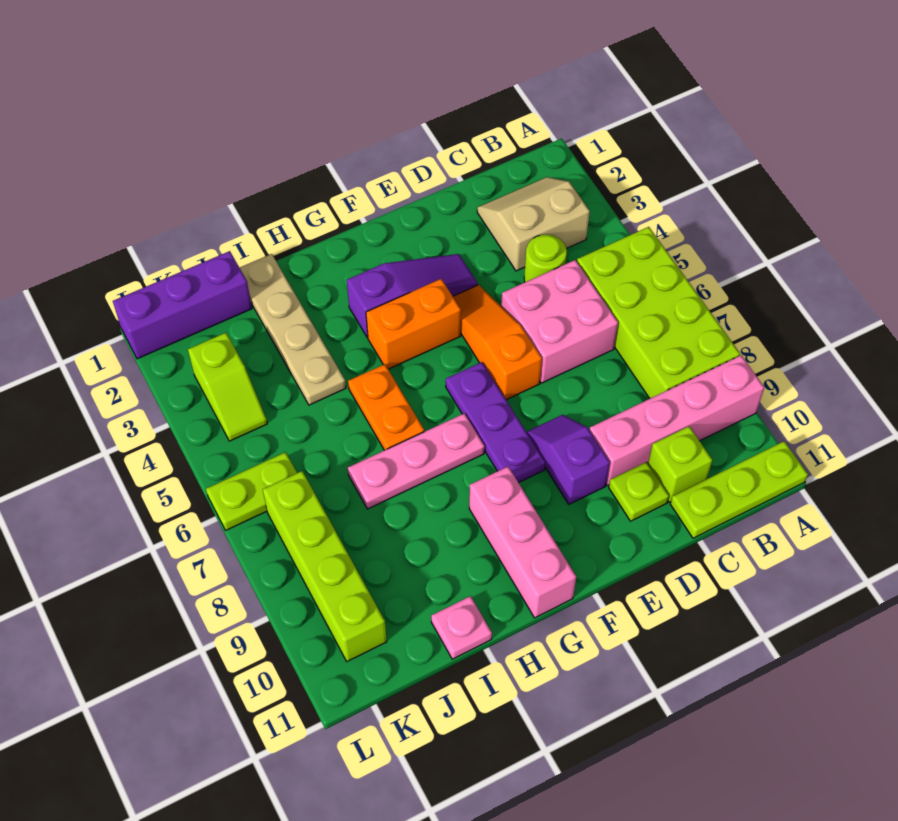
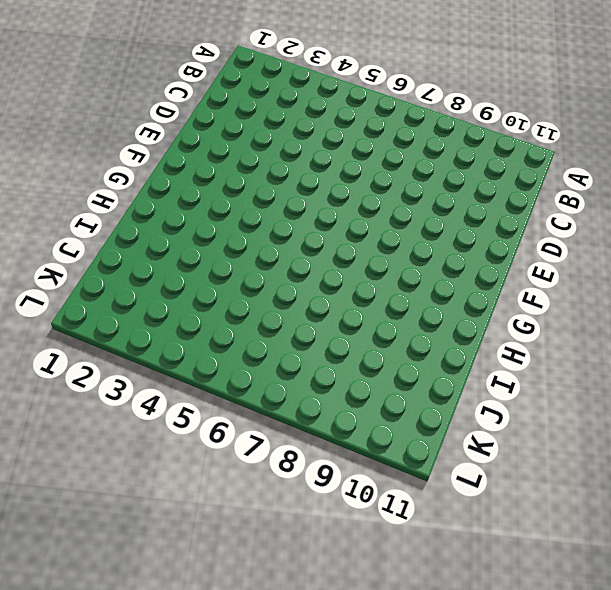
none -> lime 2x4 brick [577,227,740,398]
none -> pink 1x4 brick [589,355,764,485]
none -> lime 1x3 plate [670,441,808,538]

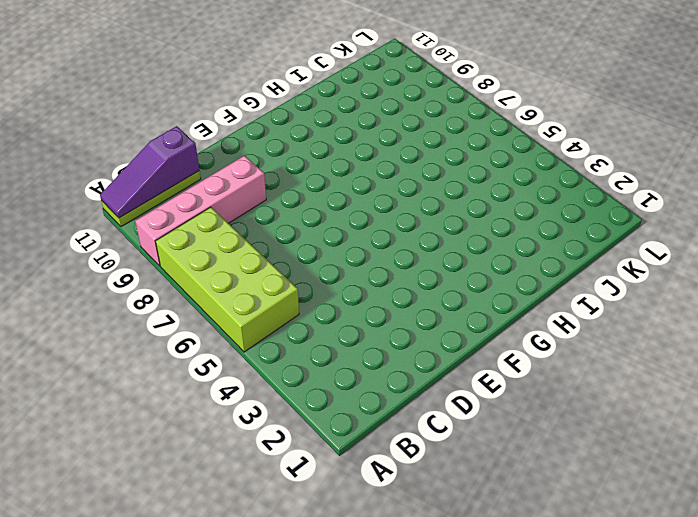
purple 1x3 slope [100,126,199,218] -> purple 1x3 slope moved to [347,254,478,338]
none -> tan 2x2 slope [477,177,590,271]
none -> lime 1x1 round brick [524,235,567,282]
none -> pink 2x2 brick [501,260,618,383]

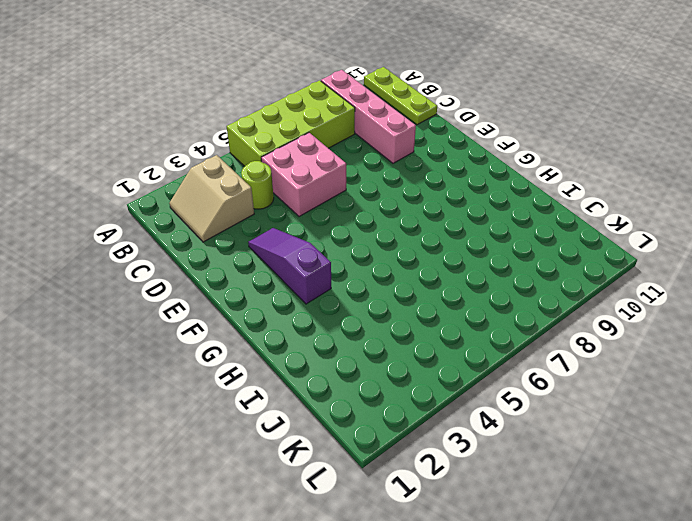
none -> lime 1x1 brick [648,426,712,502]
none -> lime 1x1 plate [609,462,669,521]
none -> orange 1x3 slope [453,285,542,400]

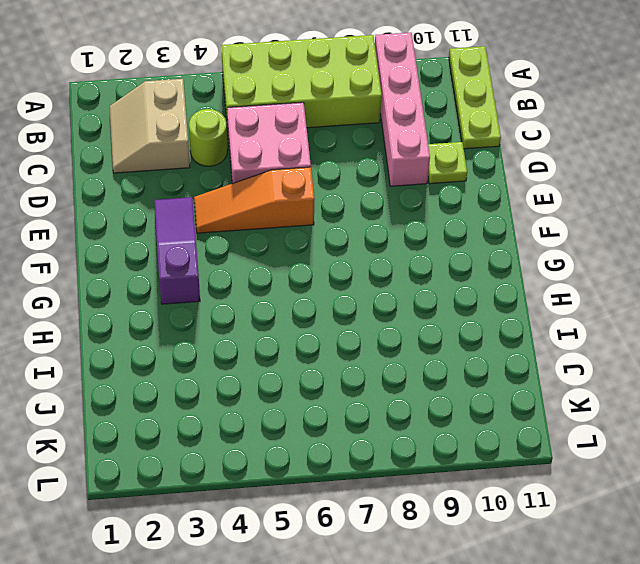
none -> lime 1x1 brick [648,426,712,502]
none -> purple 1x2 slope [527,415,610,504]
none -> orange 1x2 brick [366,279,461,369]

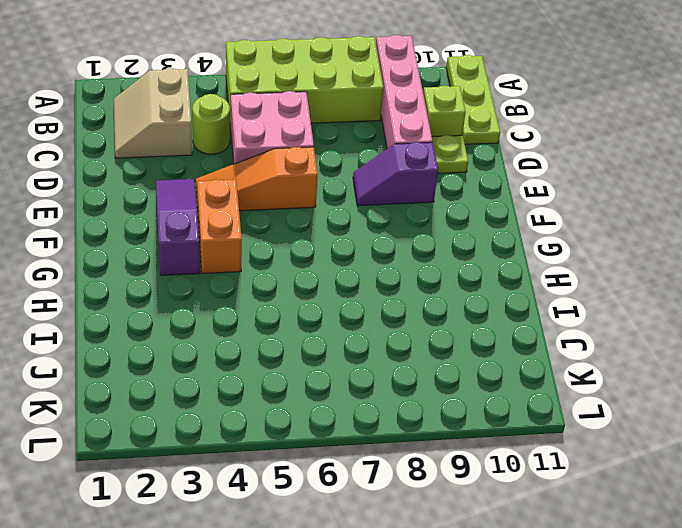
none -> purple 1x3 plate [446,362,545,483]
none -> pink 1x3 plate [348,413,485,509]
none -> pink 1x3 brick [469,467,576,618]

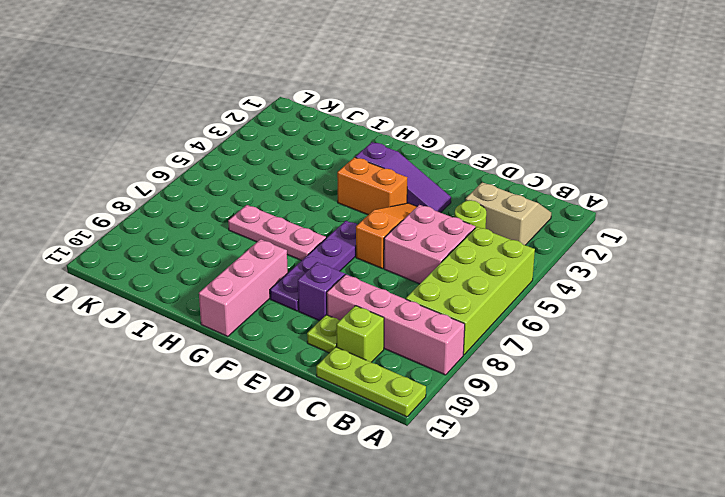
purple 1x4 plate [270,221,358,311] -> purple 1x3 plate [446,362,545,483]
none -> orange 1x2 plate [348,364,424,450]
none -> tan 1x4 plate [240,254,346,405]
none -> pink 1x1 plate [431,596,492,659]

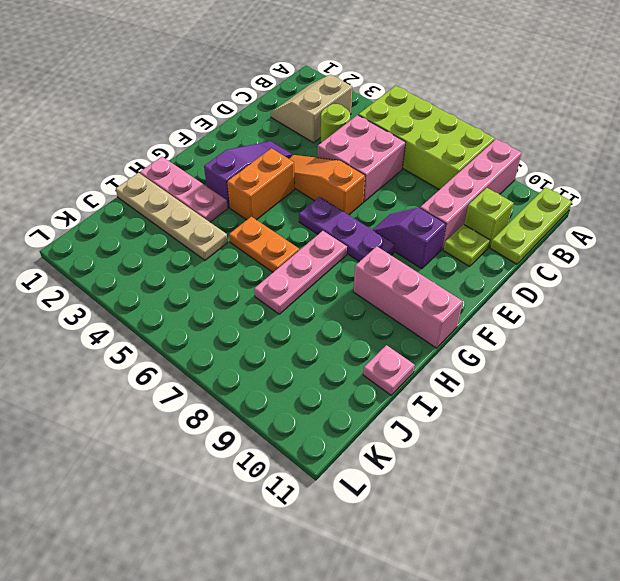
pink 1x3 plate [140,157,228,222] -> none
none -> purple 1x3 brick [113,251,252,359]
none -> lime 1x2 slope [188,333,267,441]
none -> lime 1x2 plate [206,452,297,530]

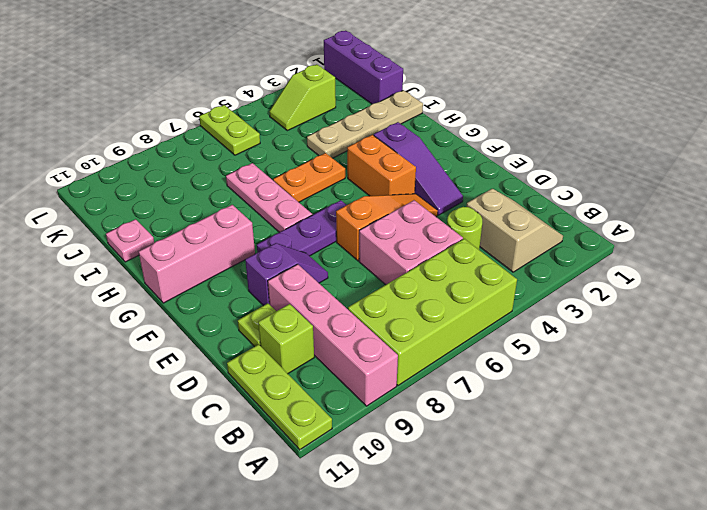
none -> lime 1x4 brick [263,471,387,661]

